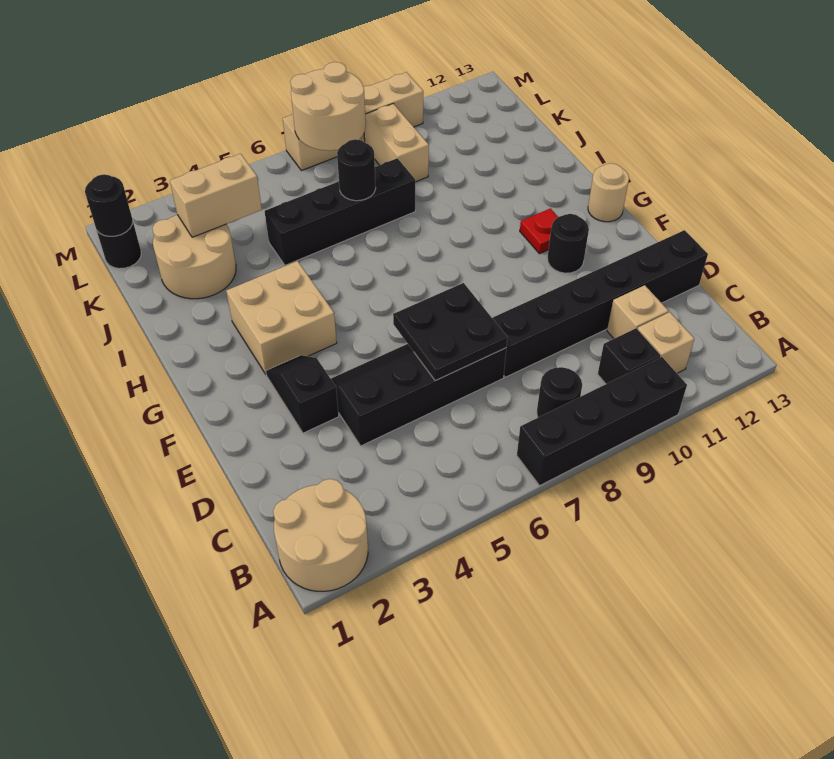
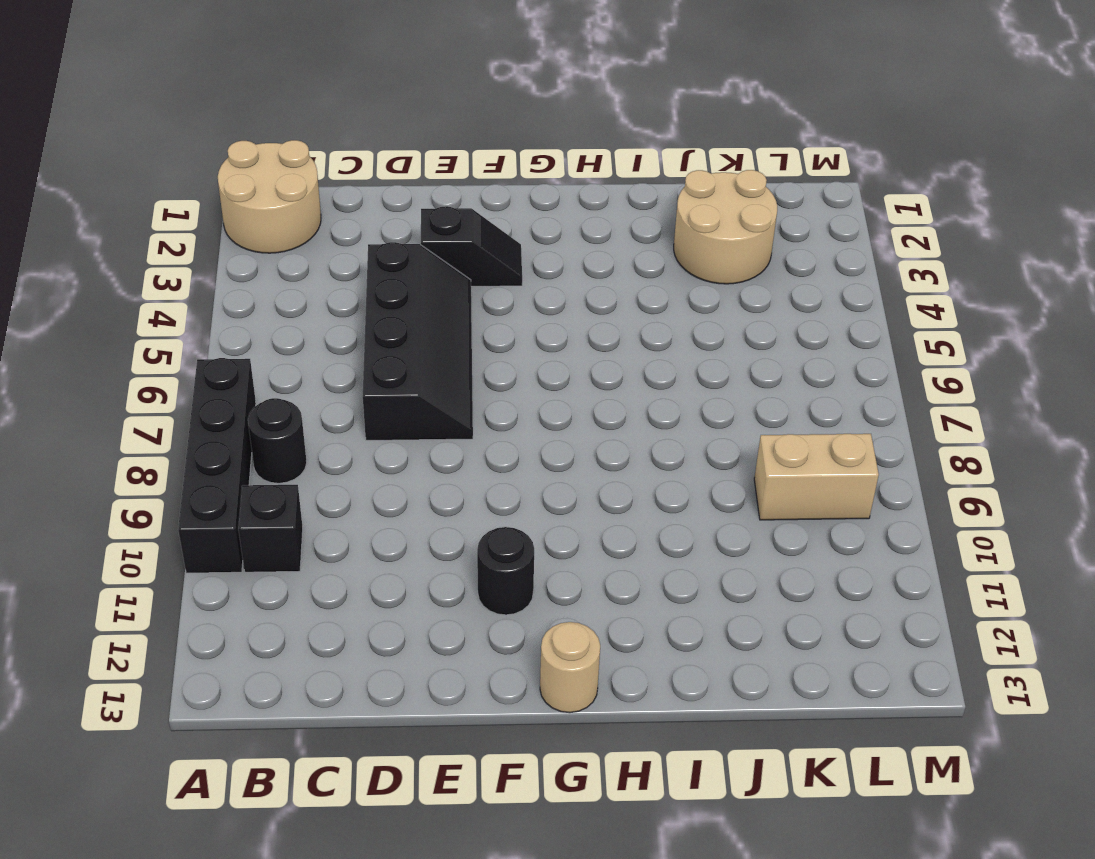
none -> tan 1x1 brick [638,312,694,373]
none -> tan 1x1 brick [607,285,668,339]
none -> black 1x6 brick [493,230,708,377]

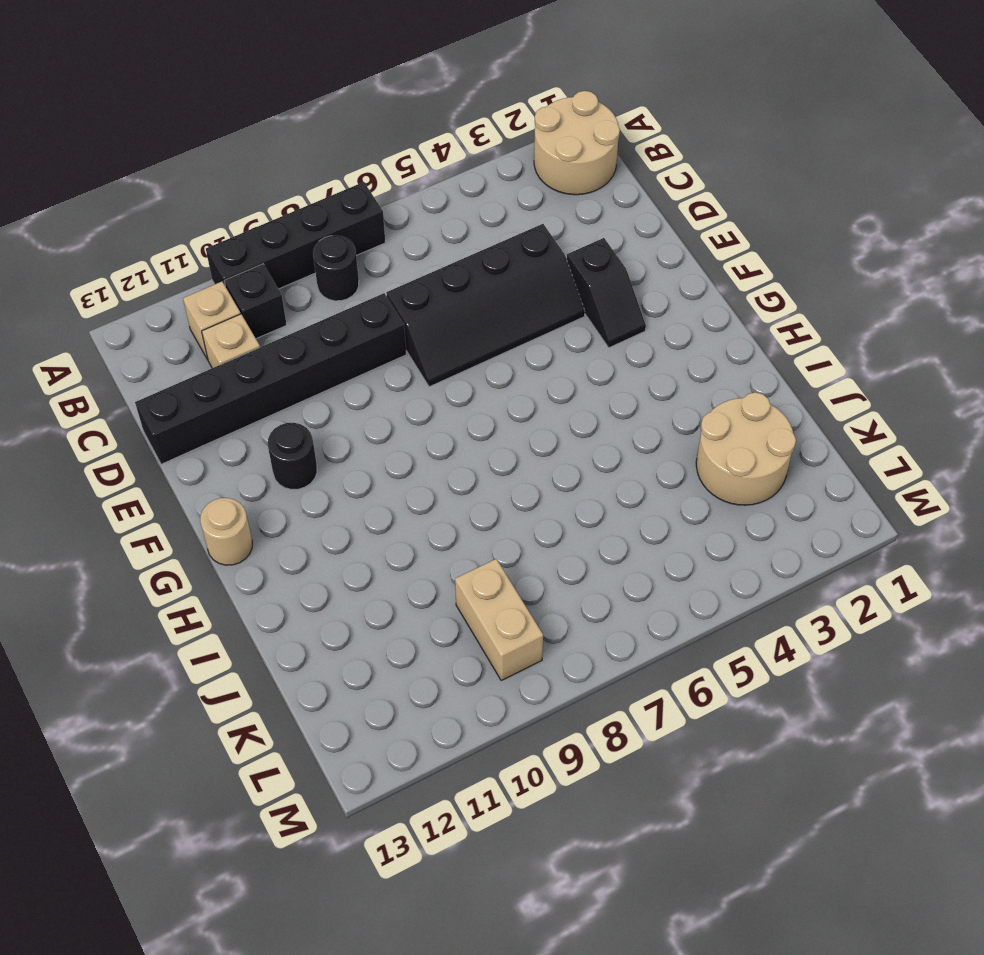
none -> tan 2x2 brick [226,261,337,374]
none -> red 1x1 plate [520,208,558,254]
none -> black 1x4 brick [265,158,415,265]

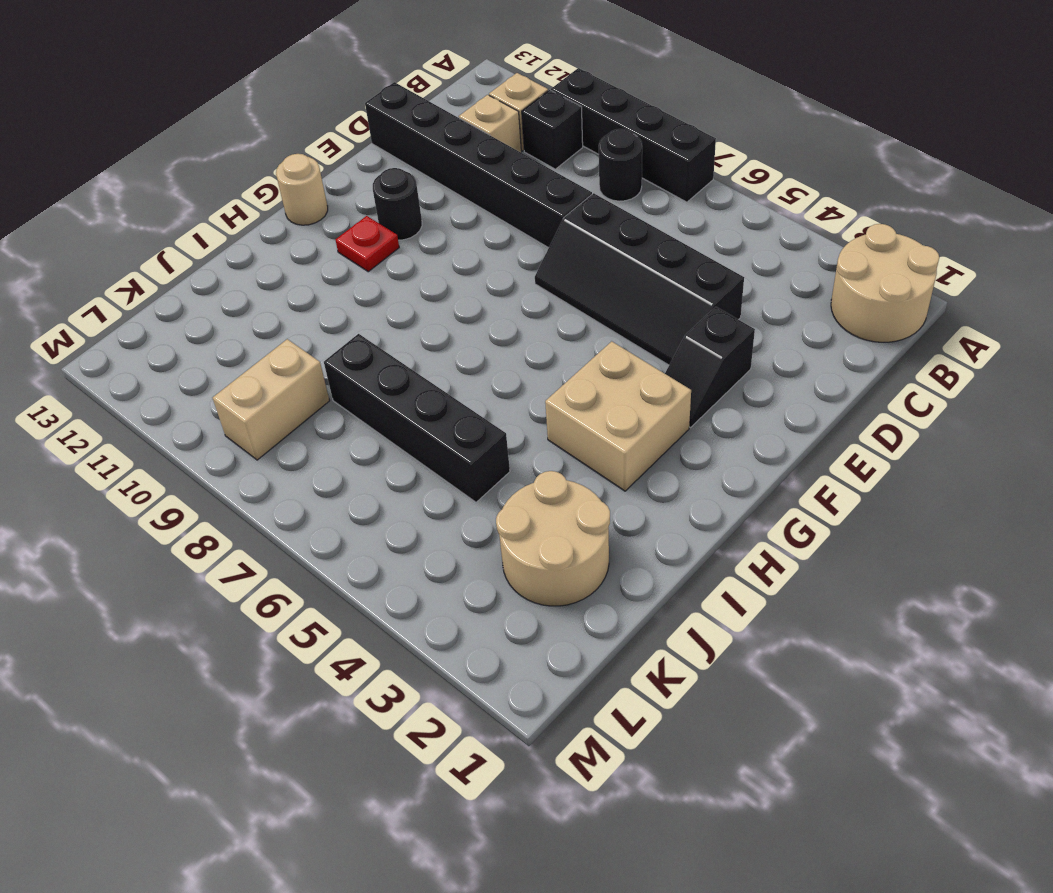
none -> black 1x1 round brick [97,223,141,269]
none -> tan 1x4 brick [283,72,423,171]
none -> black 2x2 plate [393,283,507,381]

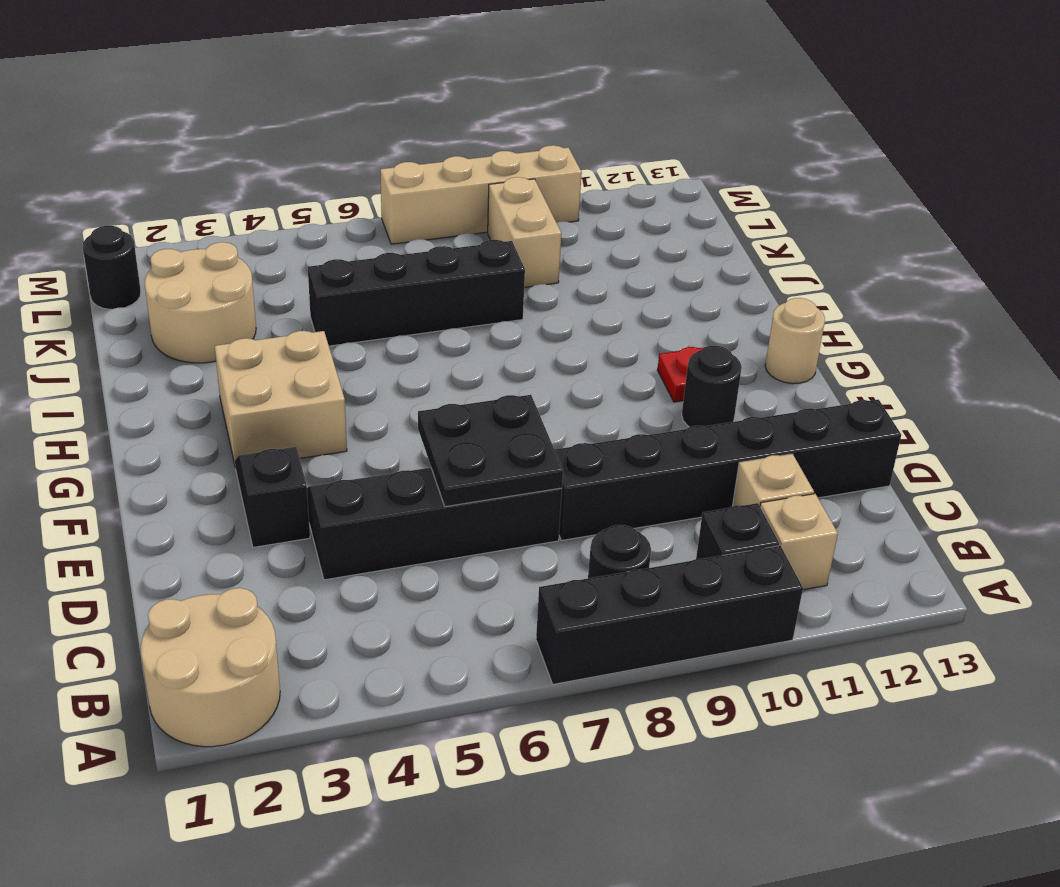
none -> black 1x1 round brick [337,139,376,201]
none -> tan 1x2 brick [170,154,262,237]
none -> black 1x1 round brick [85,174,133,236]

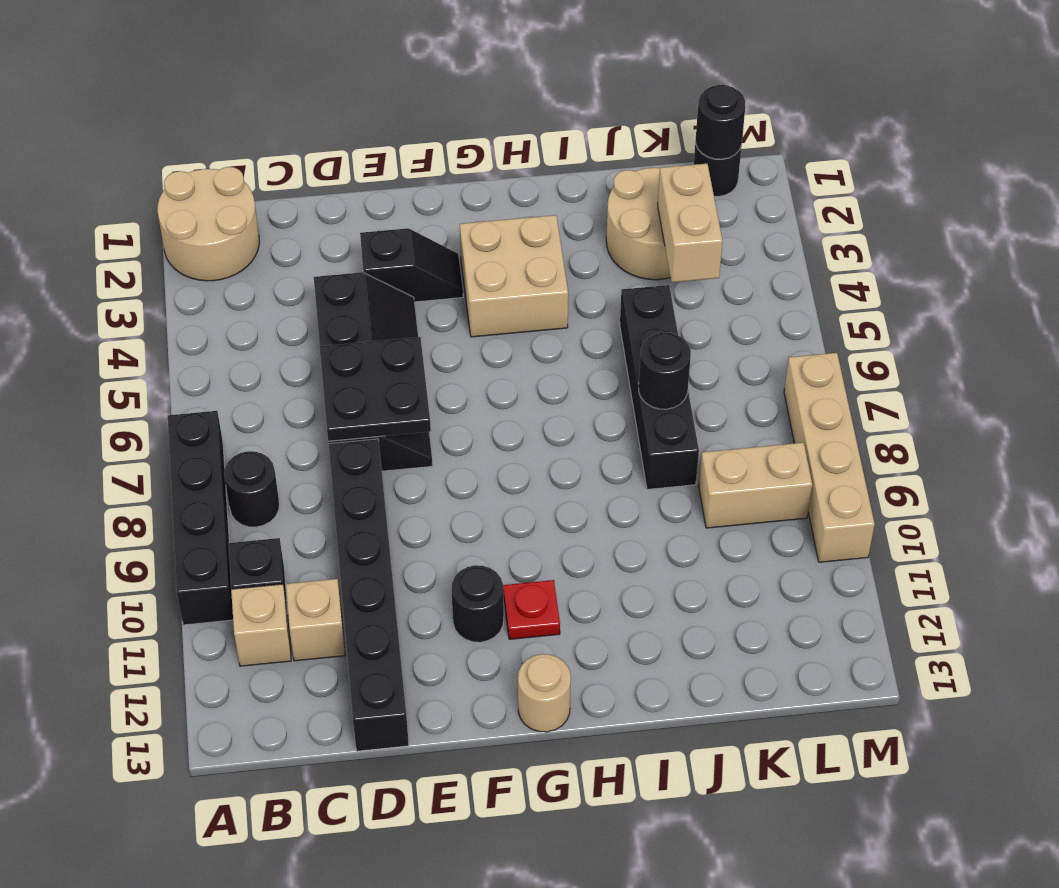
none -> tan 2x2 round brick [291,62,366,151]

